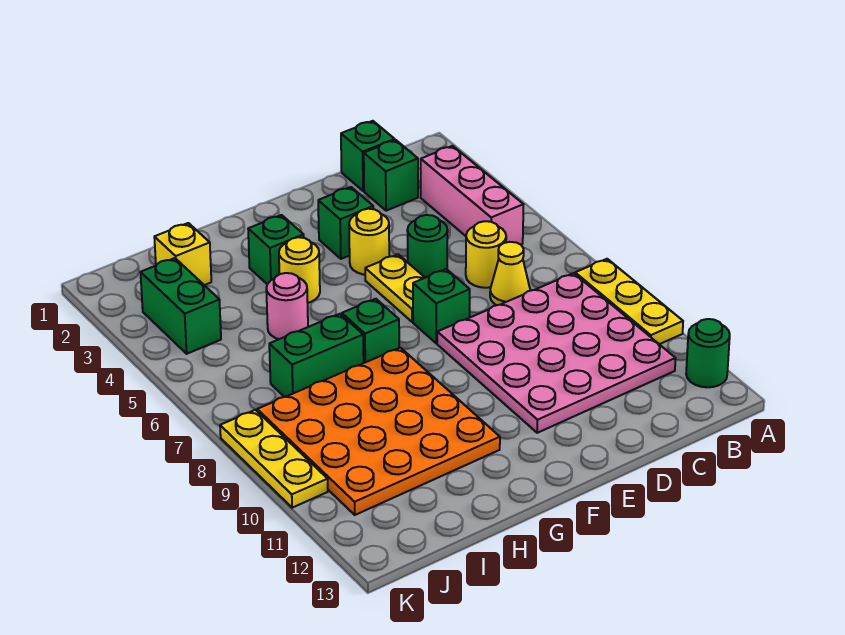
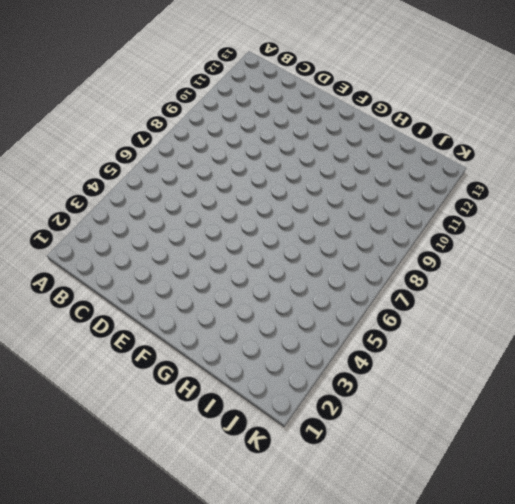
none -> yellow 1x3 plate [575,259,683,344]
none -> green 1x1 round brick [686,319,730,387]
none -> pink 1x3 brick [421,146,523,245]

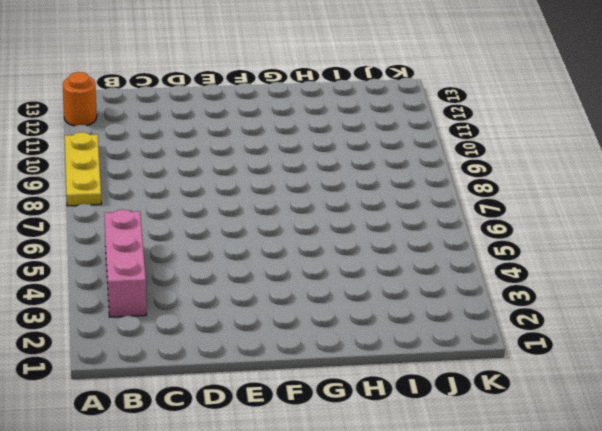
orange 1x1 round brick [63,72,97,126] -> green 1x1 round brick [686,319,730,387]
none -> pink 4x4 plate [437,273,676,433]
none -> green 1x1 brick [341,121,395,191]
none -> green 1x1 brick [364,140,418,211]

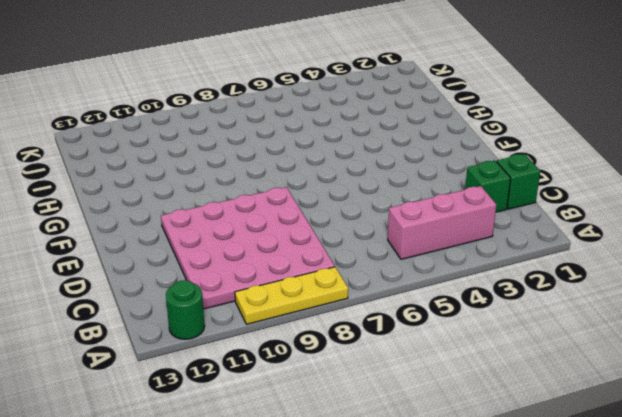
none -> yellow 1x1 round brick [466,221,506,288]
none -> yellow 1x1 cone [490,242,530,305]
none -> green 1x1 round brick [407,215,448,278]

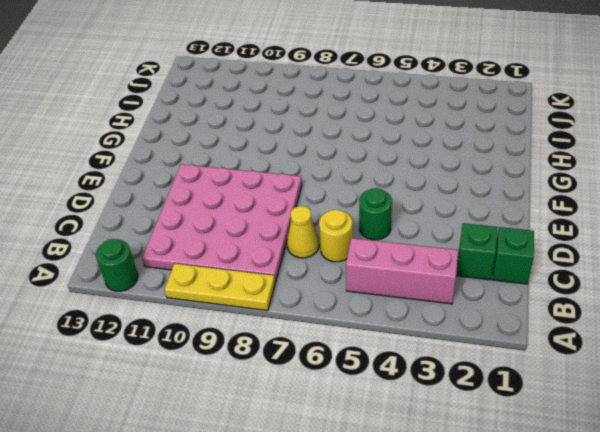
none -> green 1x1 brick [318,187,373,259]
none -> yellow 1x1 round brick [349,209,389,275]
none -> yellow 1x2 plate [365,254,425,322]

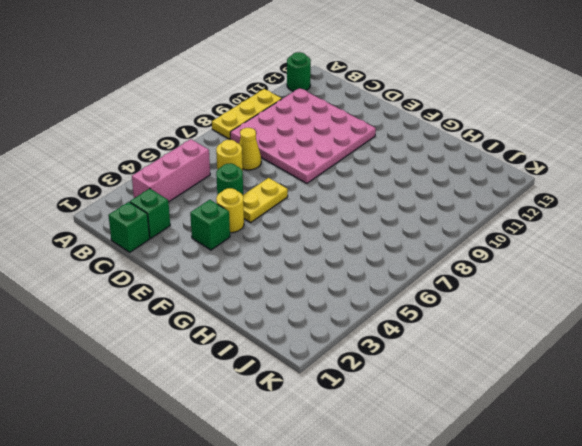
none -> green 1x1 brick [413,269,470,343]
none -> green 1x1 brick [248,215,304,284]
none -> yellow 1x1 round brick [279,237,320,303]

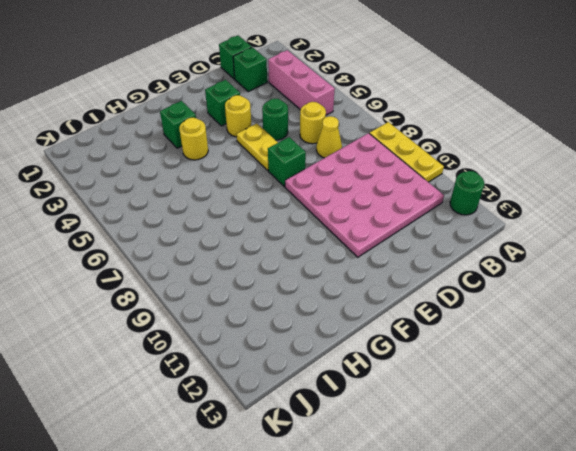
none -> green 1x1 brick [342,299,399,363]
none -> orange 4x4 plate [257,348,500,515]
none -> pink 1x1 round brick [266,273,308,339]

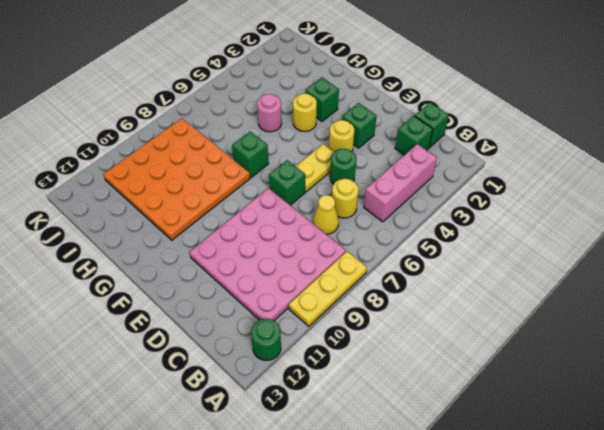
none -> green 1x2 brick [269,314,364,397]
none -> yellow 1x1 brick [154,223,211,285]
none -> green 1x2 brick [141,258,221,354]

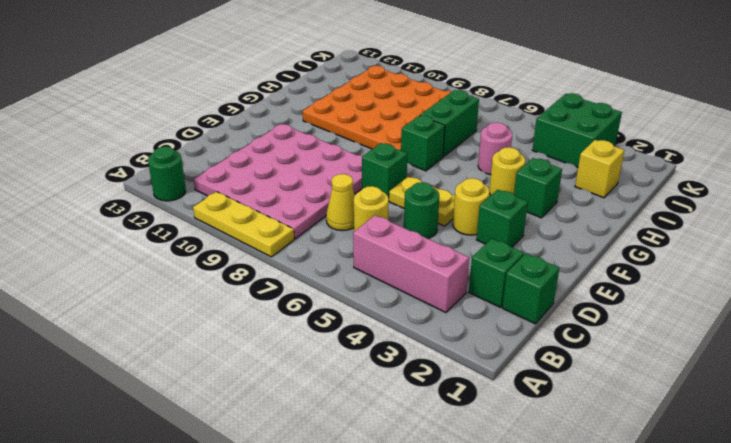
green 2x2 brick [532,93,622,167] -> green 1x2 brick [141,258,221,354]
none -> yellow 1x3 plate [220,410,328,508]

